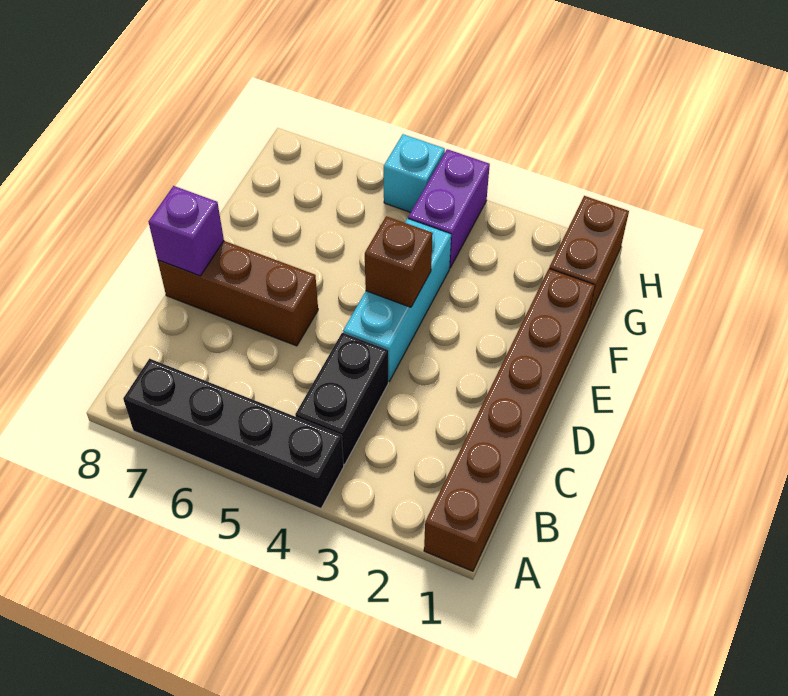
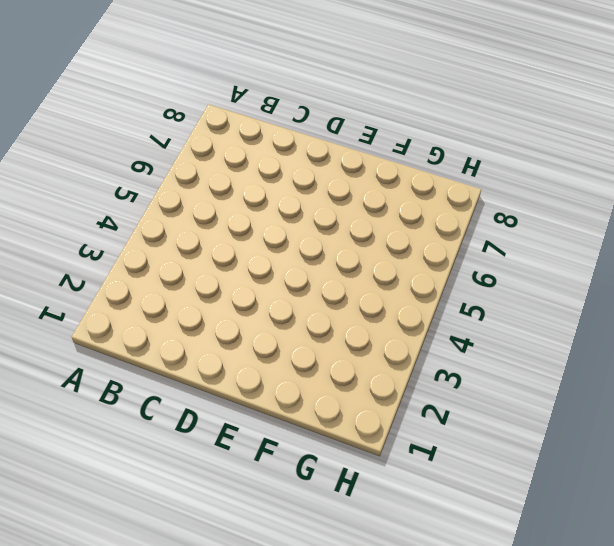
none -> brown 1x6 brick [424,269,595,571]
none -> black 1x4 brick [123,359,344,508]

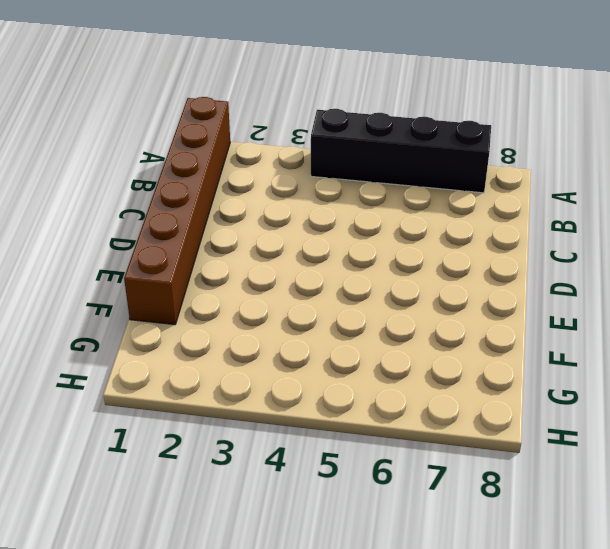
none -> black 1x2 brick [295,333,388,465]
none -> cyan 1x3 brick [343,218,451,381]

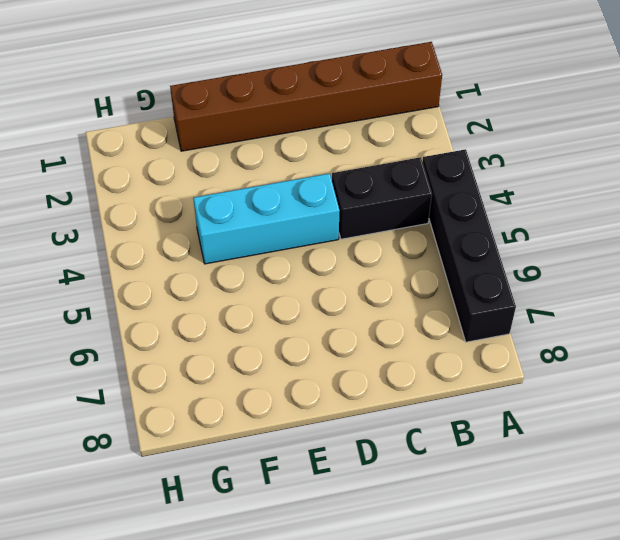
none -> brown 1x3 brick [158,241,318,346]
none -> brown 1x2 brick [549,196,629,318]

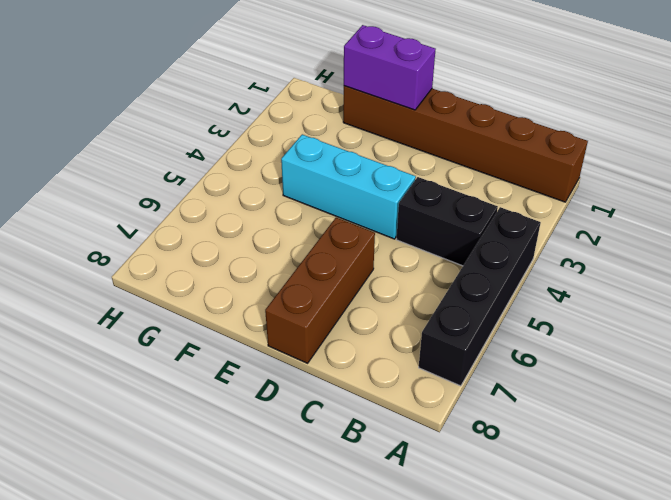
purple 1x2 brick [344,25,436,110] -> purple 1x2 brick moved to [408,149,490,268]
none -> brown 1x2 brick [549,196,629,318]
none -> cyan 1x1 brick [384,134,445,212]

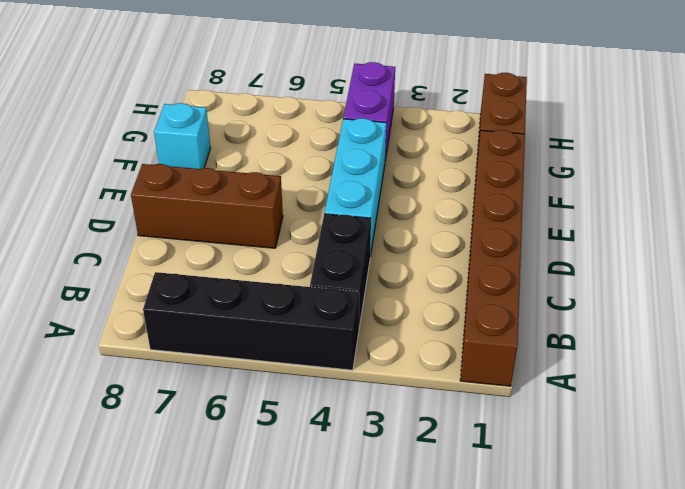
cyan 1x1 brick [154,103,211,169] -> cyan 1x1 brick moved to [384,134,445,212]
none -> purple 1x1 brick [148,186,224,276]
none -> brown 1x1 brick [365,216,433,307]

